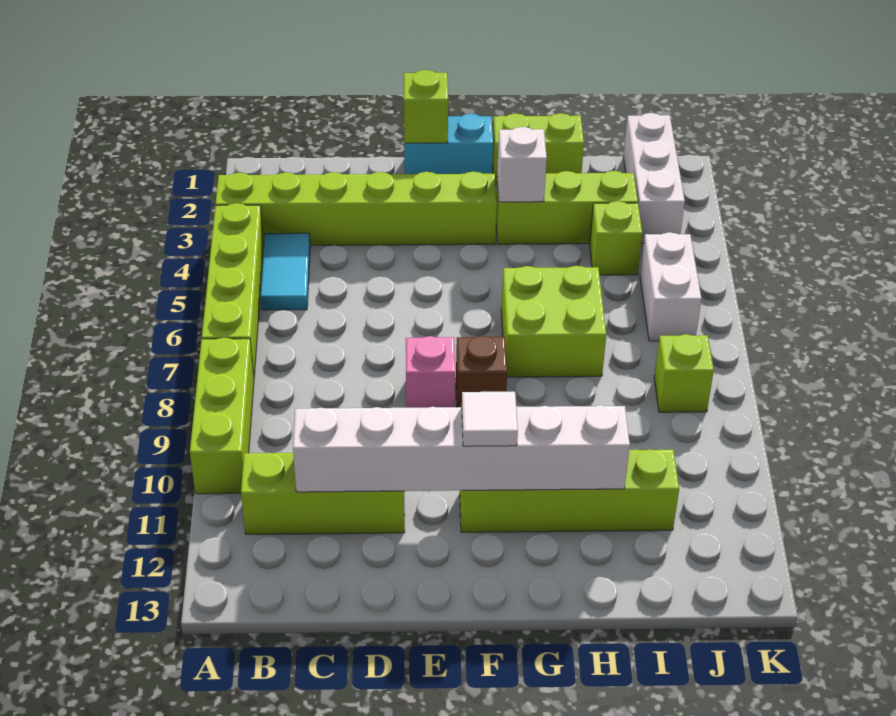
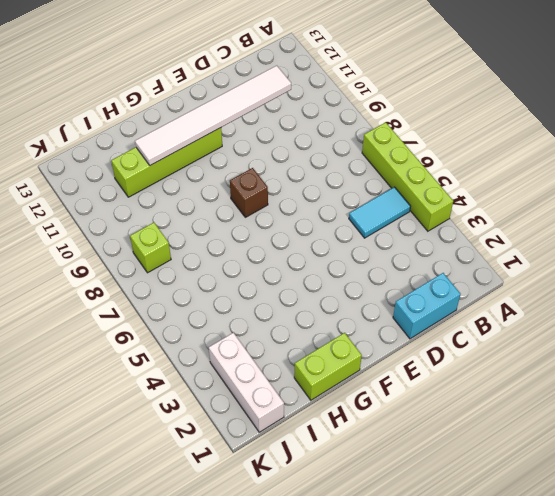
cyan 1x2 tile [349,187,411,238] -> cyan 1x2 tile turned to [260,233,310,310]
cyan 1x2 brick [393,273,460,339] -> cyan 1x2 brick moved to [404,114,493,174]
white 1x6 tile [135,66,291,165] -> white 1x6 brick [293,405,630,492]
none -> lime 1x6 brick [215,171,497,245]
none -> lime 1x3 brick [190,338,254,494]
none -> lime 1x3 brick [241,453,405,534]

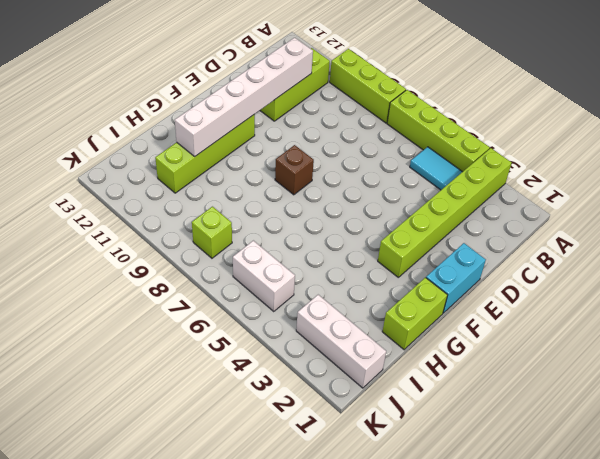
none -> pink 1x1 brick [406,336,455,408]
none -> lime 1x3 brick [496,171,638,244]
none -> lime 2x2 brick [501,266,606,377]

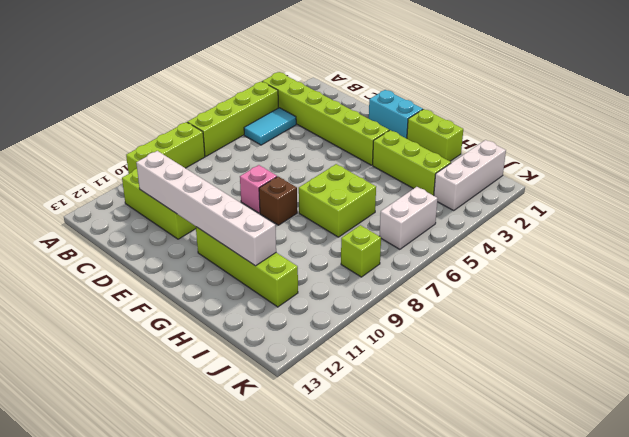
none -> lime 1x1 brick [590,201,642,275]
none -> lime 1x1 brick [404,70,448,143]
none -> white 1x1 brick [497,127,547,202]

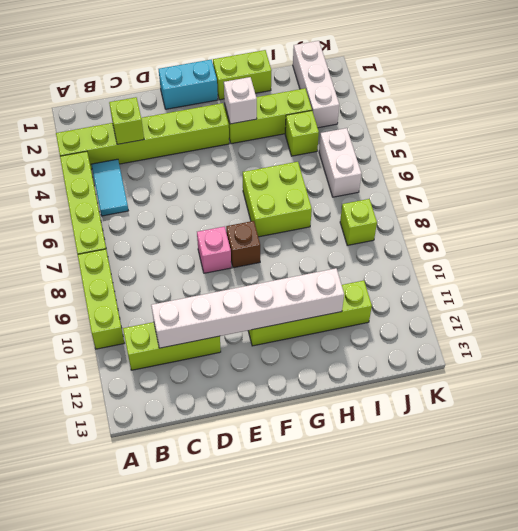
lime 1x1 brick [109,97,144,144] -> lime 1x1 brick moved to [404,70,448,143]
none -> white 1x1 tile [462,392,518,446]

